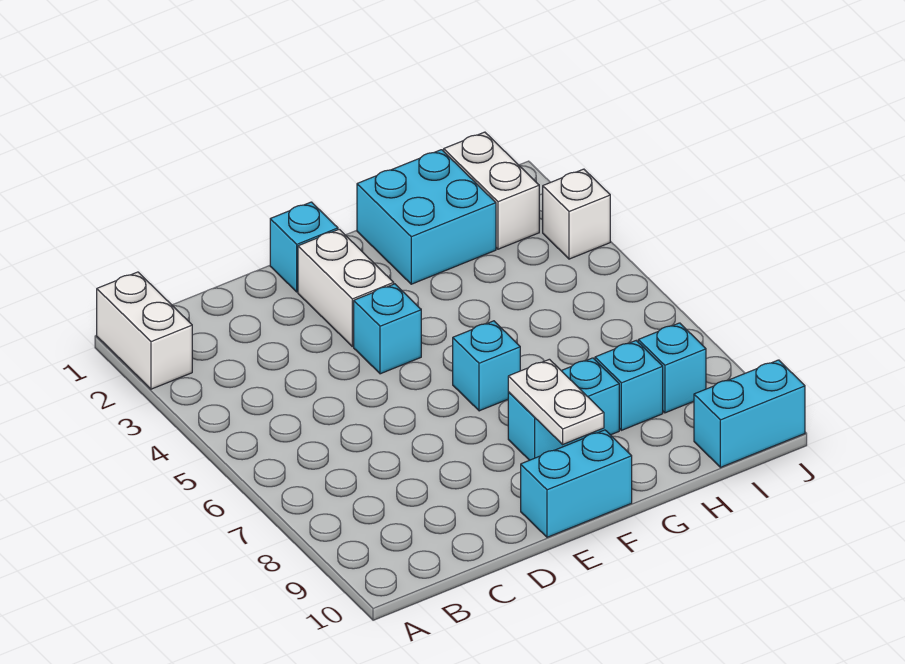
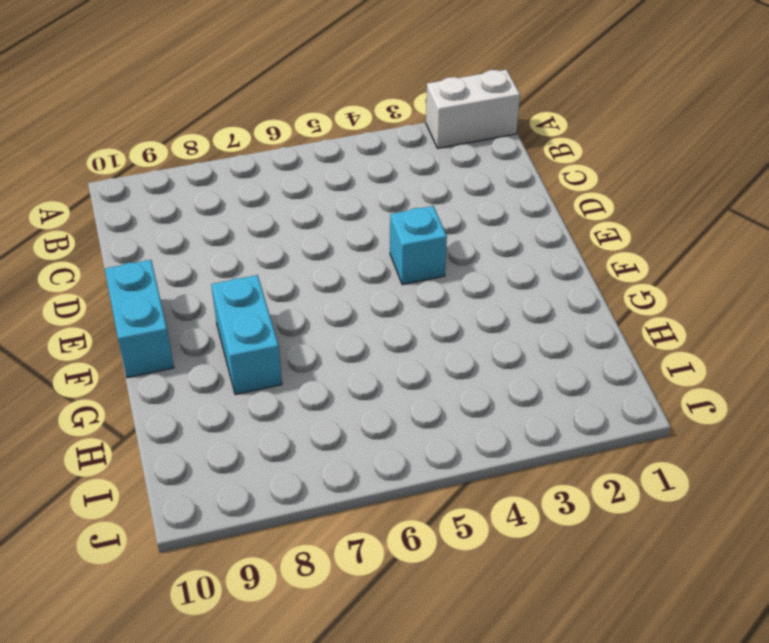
none -> cyan 1x1 brick [270,202,338,292]
none -> white 1x2 brick [298,229,394,346]
none -> cyan 1x1 brick [453,321,520,411]

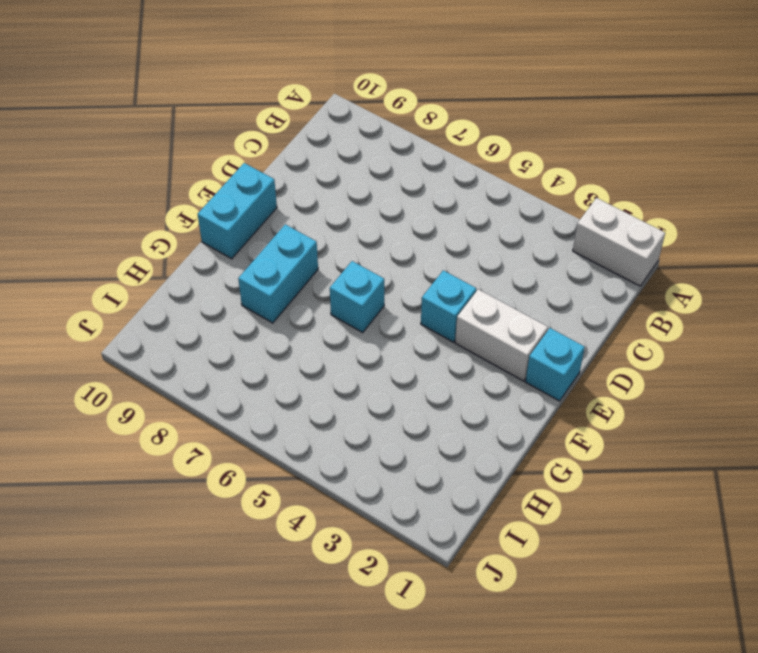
none -> cyan 2x2 brick [357,150,496,284]
none -> cyan 1x1 brick [595,341,663,430]
none -> white 1x2 brick [444,132,539,249]

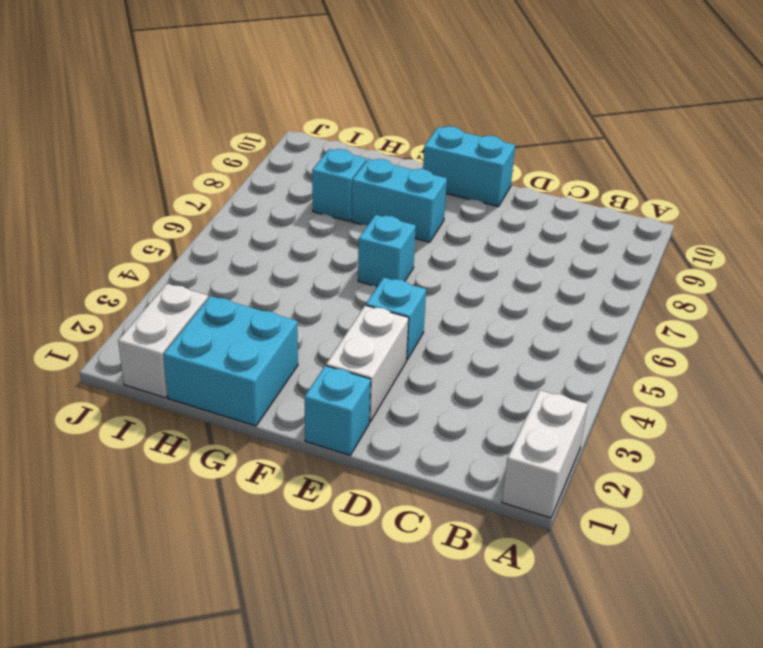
none -> cyan 1x1 brick [638,323,706,413]
none -> cyan 1x2 brick [694,360,805,467]
none -> white 1x1 brick [543,169,610,259]

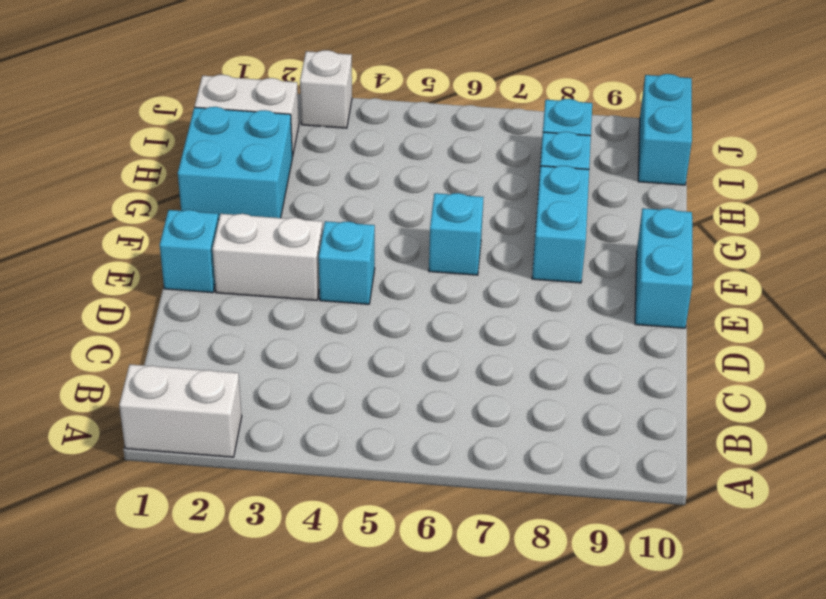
none -> white 1x2 plate [508,359,604,444]

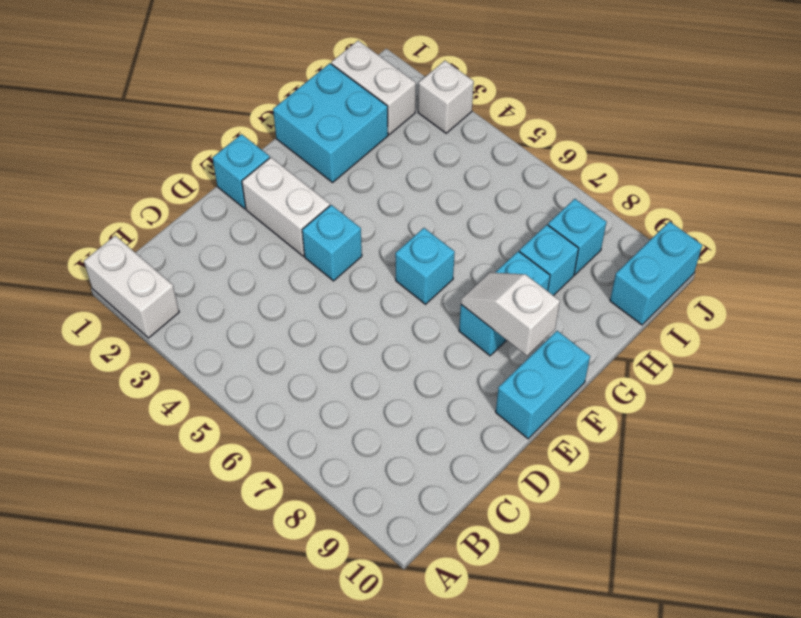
white 1x2 slope [461,272,560,356] -> white 1x2 plate [508,359,604,444]

